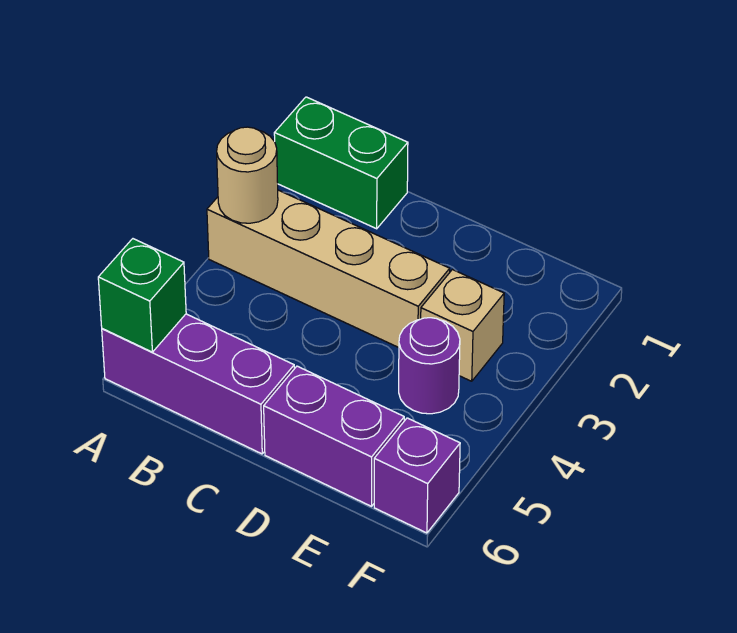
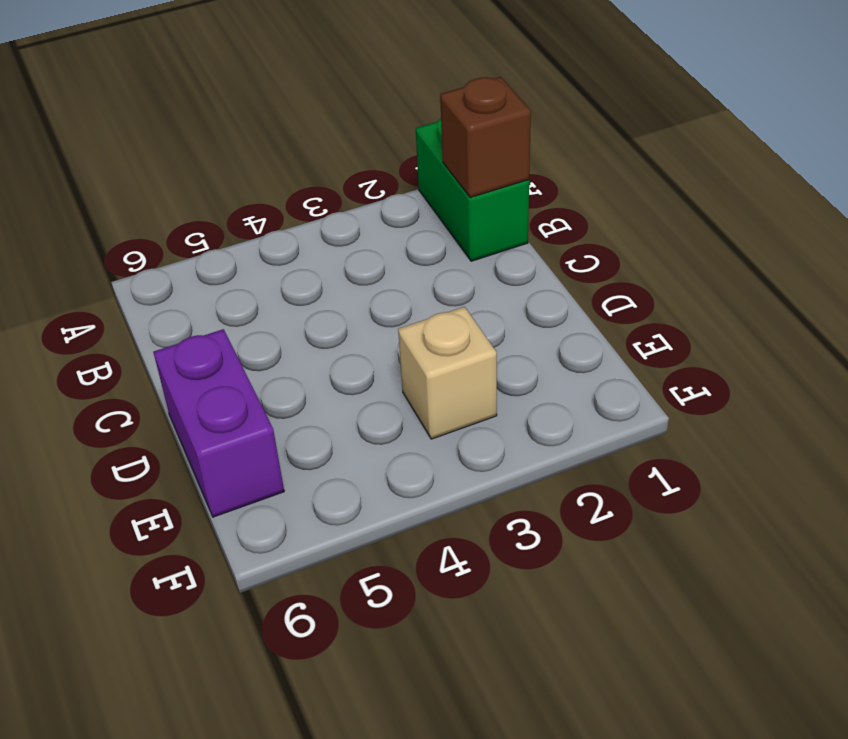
brown 1x1 brick [440,77,531,198] -> none
none -> tan 1x4 brick [207,190,450,348]
none -> purple 1x3 brick [102,314,294,454]

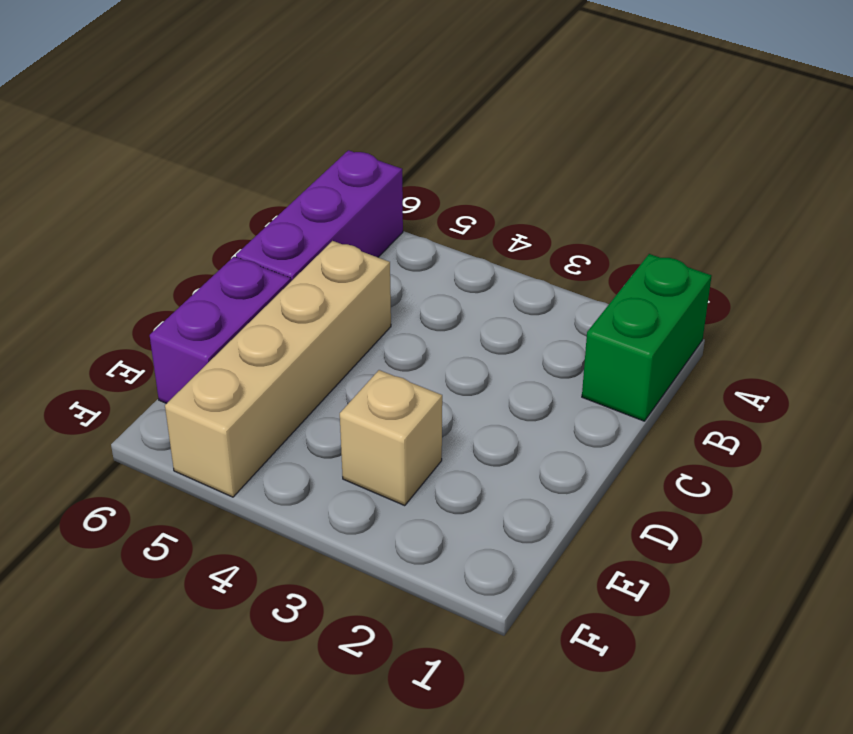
tan 1x4 brick [165,241,391,497] -> tan 1x4 brick moved to [207,190,450,348]
none -> purple 1x1 round brick [399,318,460,414]
none -> purple 1x1 brick [374,418,460,533]

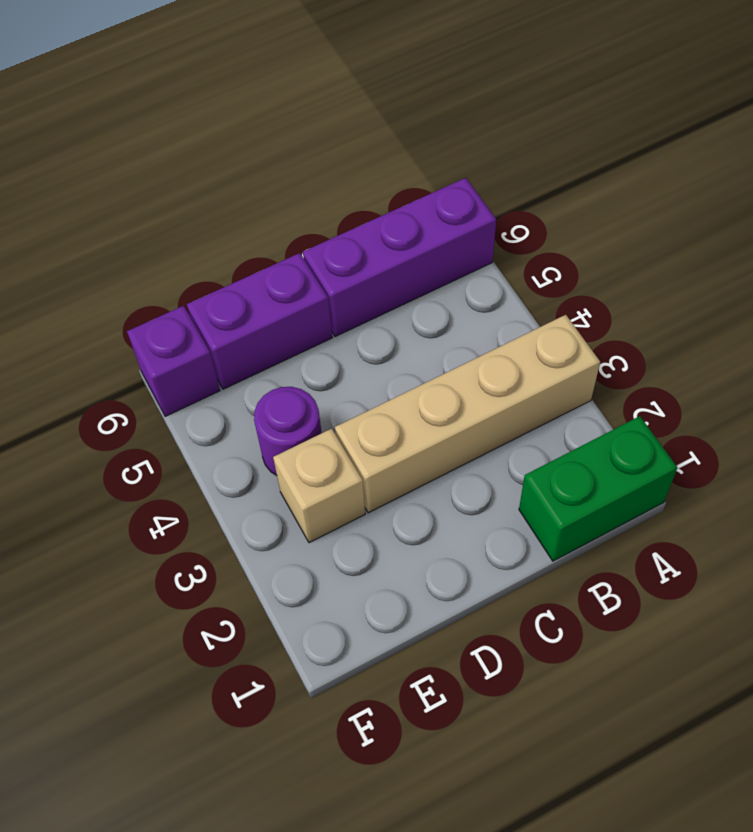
none -> tan 1x1 round brick [217,127,278,223]
none -> green 1x1 brick [98,239,186,352]

